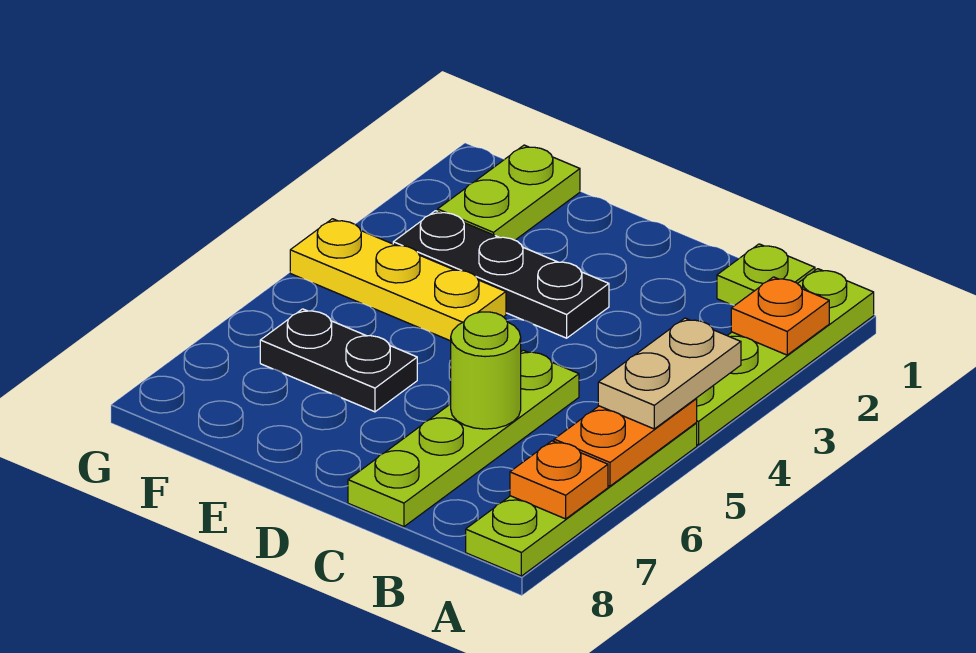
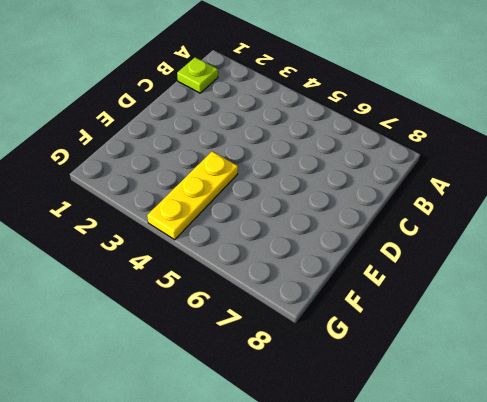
none -> lime 1x4 plate [696,269,874,445]
none -> lime 1x4 plate [466,423,697,576]
none -> lime 1x4 plate [348,350,579,527]

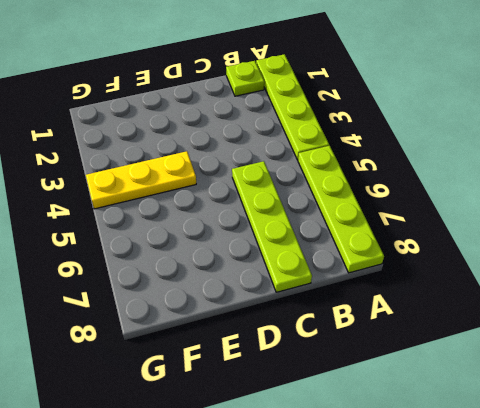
none -> black 1x3 plate [393,211,609,338]
none -> black 1x2 plate [260,309,417,412]
none -> lime 1x2 plate [438,145,580,240]

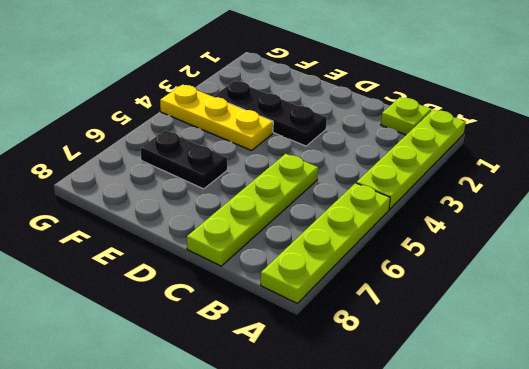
none -> lime 1x2 plate [438,145,580,240]
none -> orange 1x1 plate [731,277,829,355]
none -> orange 1x2 plate [554,399,697,486]

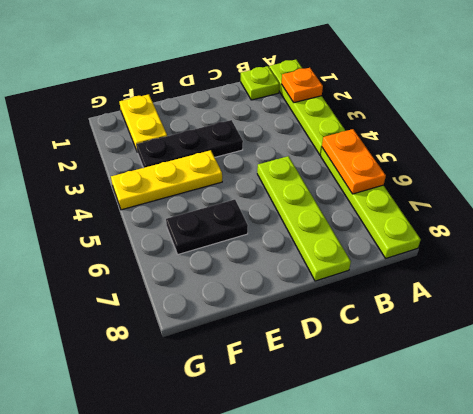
yellow 1x2 plate [120,94,167,151] -> lime 1x2 plate [438,145,580,240]
none -> orange 1x1 plate [510,441,608,519]
none -> lime 1x1 round brick [451,312,521,429]
none -> tan 1x2 plate [598,318,741,429]

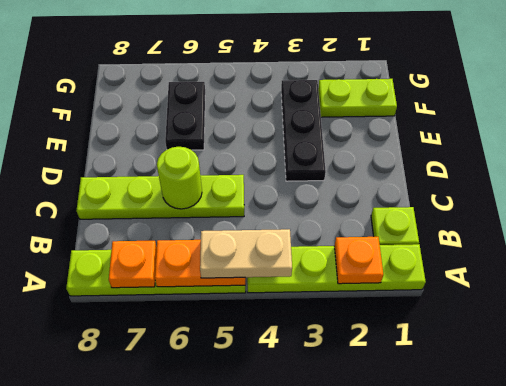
none -> yellow 1x3 plate [290,219,506,341]

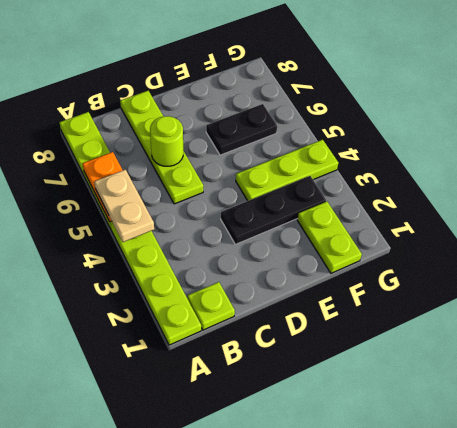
lime 1x3 plate [236,140,338,201] -> yellow 1x3 plate [290,219,506,341]
none -> orange 1x1 plate [731,277,829,355]
none -> orange 1x1 plate [510,441,608,519]

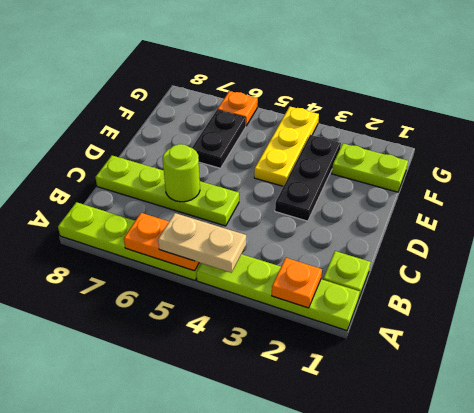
orange 1x1 plate [217,91,258,126] -> orange 1x1 plate moved to [510,441,608,519]

